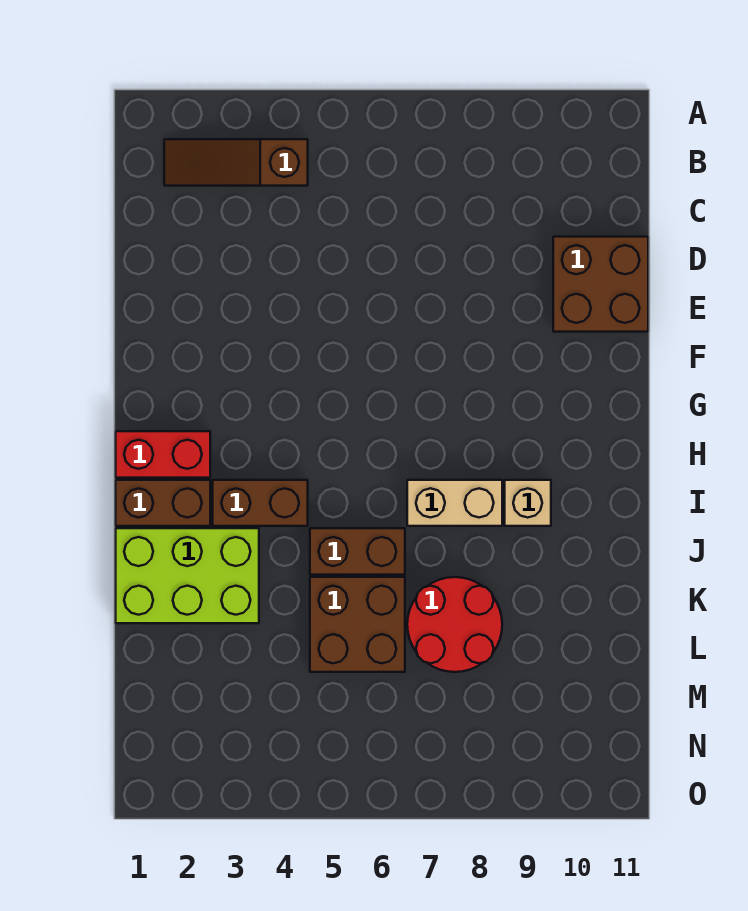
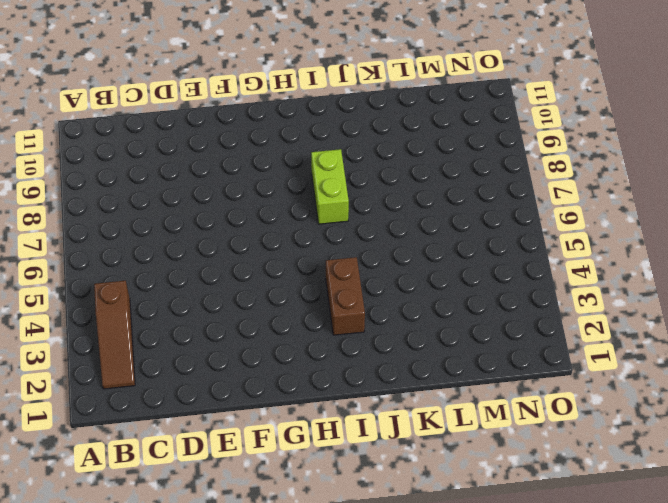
lime 1x2 brick [311,149,349,224] -> tan 1x2 brick [407,480,502,526]
none -> brown 2x2 brick [553,237,648,332]
none -> red 1x2 brick [116,431,210,478]

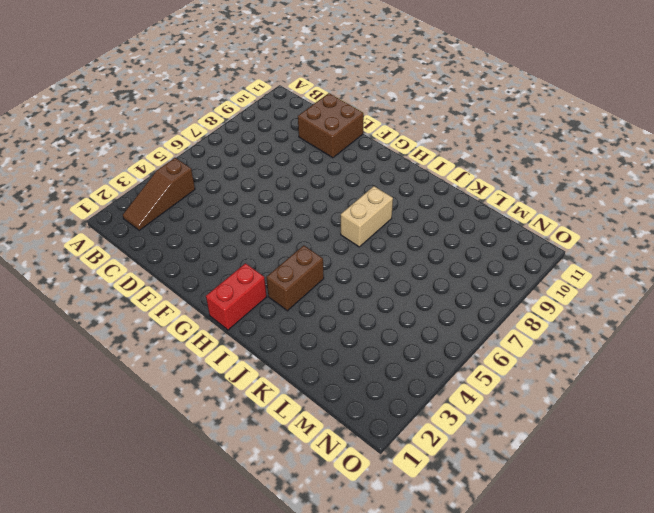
none -> brown 1x2 brick [116,480,210,526]
none -> tan 1x1 brick [505,480,551,526]

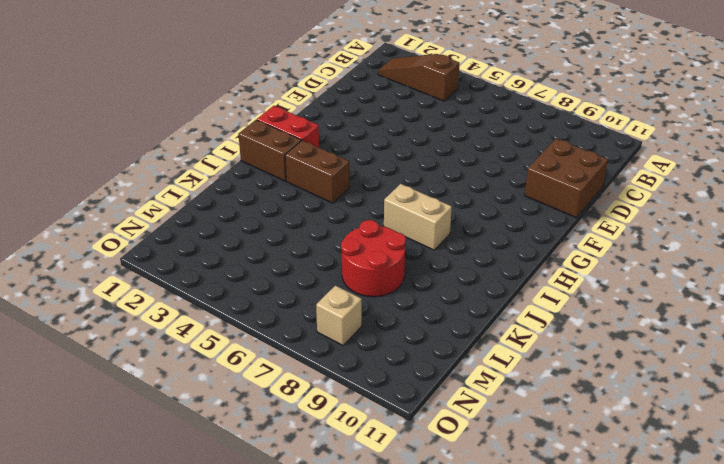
tan 1x1 brick [316,285,362,345] -> tan 1x1 brick moved to [505,480,551,526]
none -> lime 2x3 brick [116,528,259,623]
none -> brown 1x2 brick [310,528,405,575]

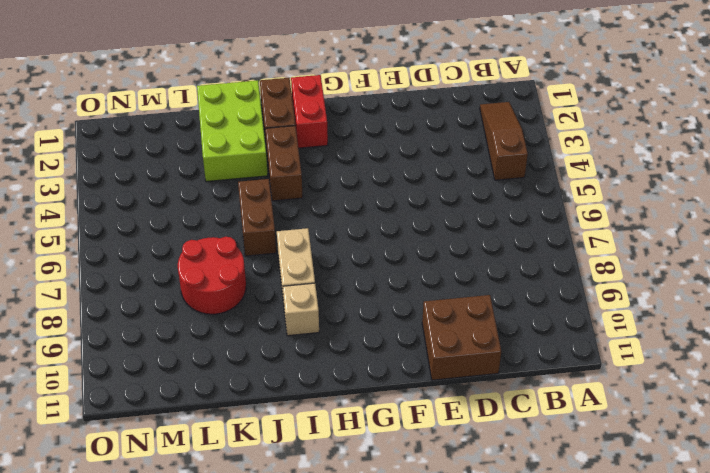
none -> brown 2x2 brick [310,577,405,672]

